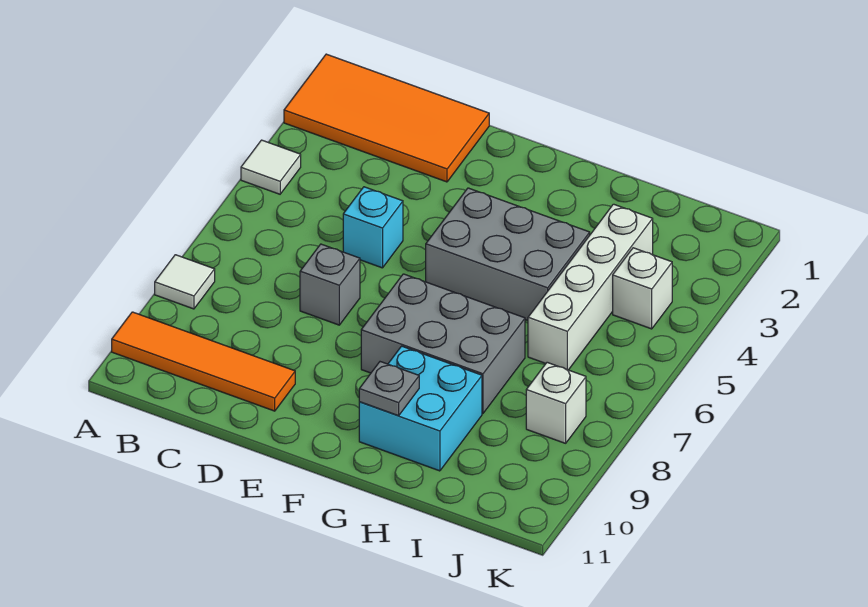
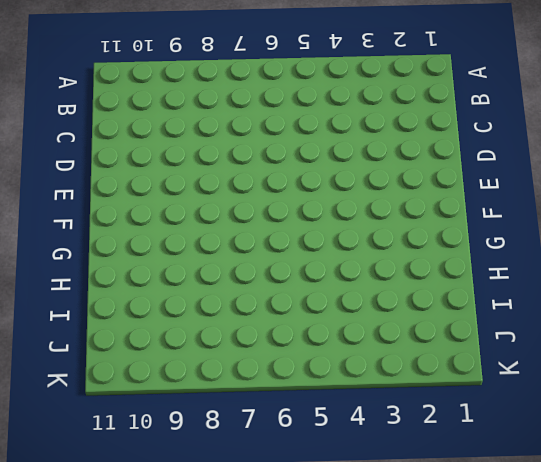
none -> orange 2x4 tile [284,54,489,182]
none -> white 1x1 tile [241,140,301,194]
none -> white 1x1 tile [155,255,215,309]

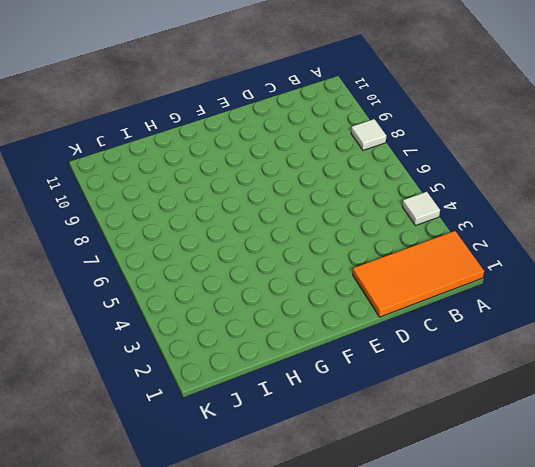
none -> orange 1x4 tile [112,312,295,411]
none -> cyan 1x1 brick [343,187,403,268]
none -> grey 1x1 brick [300,244,360,325]

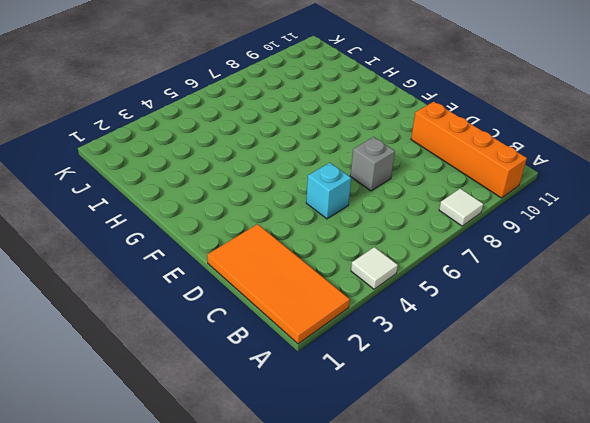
orange 1x4 brick [411,102,527,198] -> orange 1x4 tile [112,312,295,411]
none -> grey 2x3 brick [426,188,590,320]
none -> grey 2x3 brick [361,274,525,414]
none -> cyan 2x2 brick [359,346,482,471]

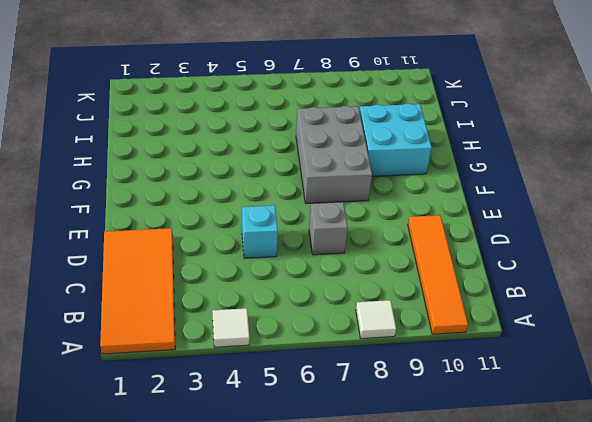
none -> grey 2x3 brick [426,188,590,320]
none -> white 1x4 brick [528,204,653,370]
none -> white 1x1 brick [613,248,672,329]

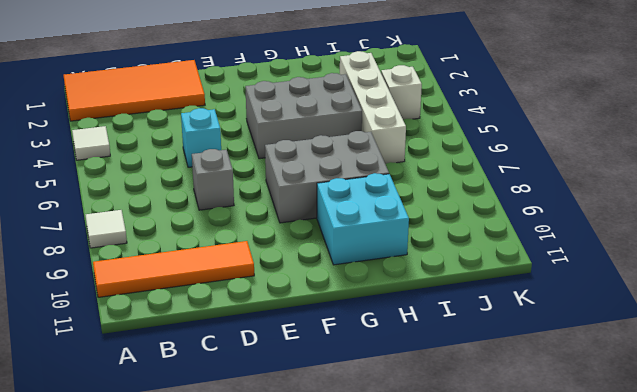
none -> white 1x1 brick [526,362,586,443]
none -> grey 1x1 plate [359,362,419,416]

